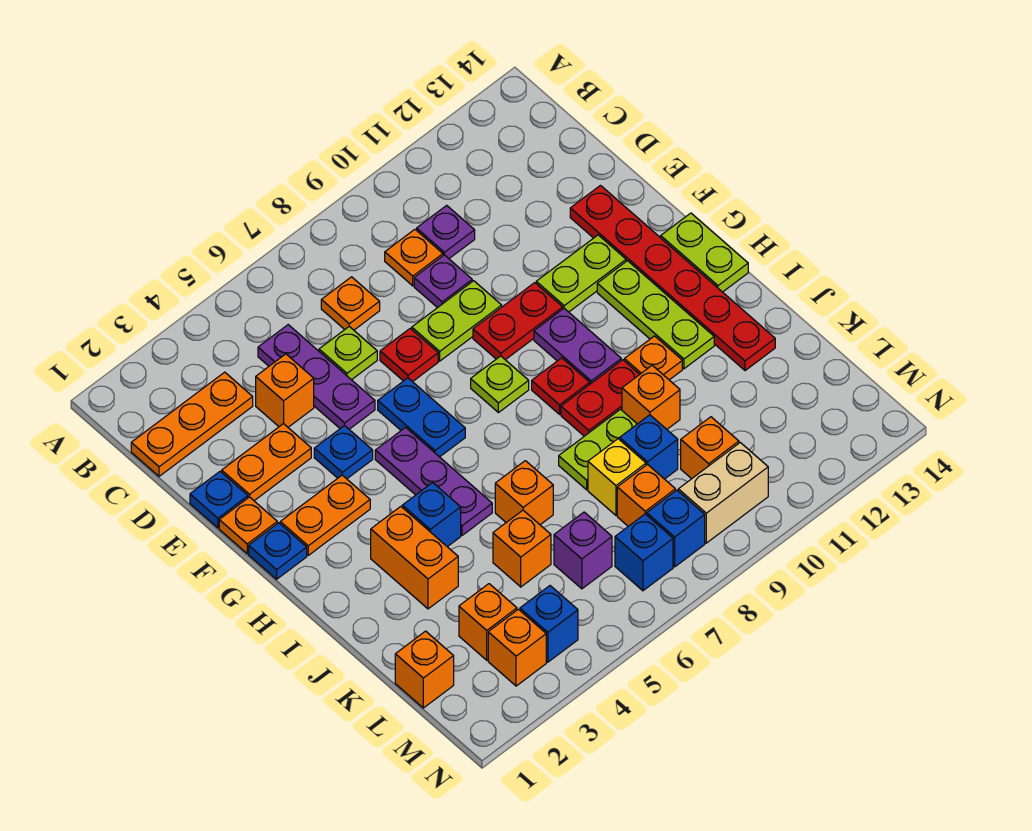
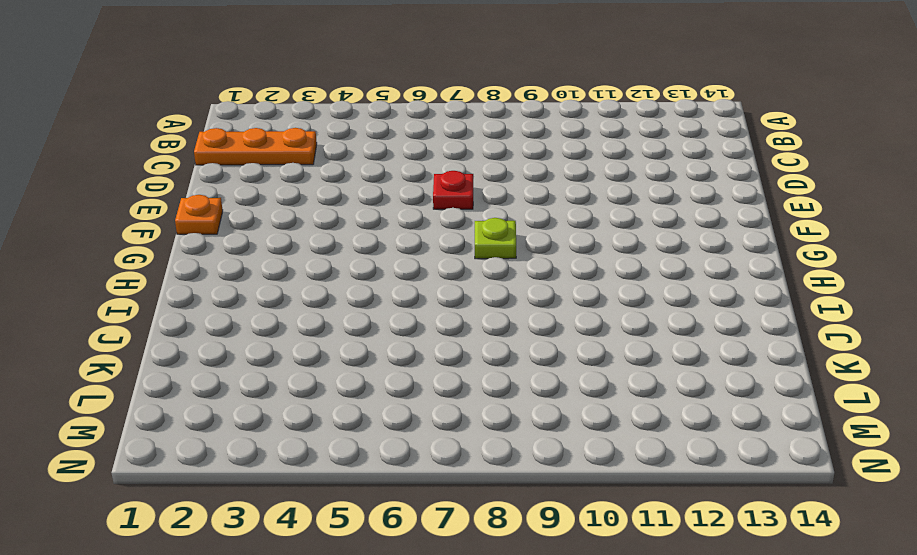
none -> purple 1x3 plate [258,325,375,429]
none -> orange 1x1 plate [321,277,380,330]
none -> orange 1x1 plate [385,229,443,286]
none -> purple 1x1 plate [417,205,475,258]

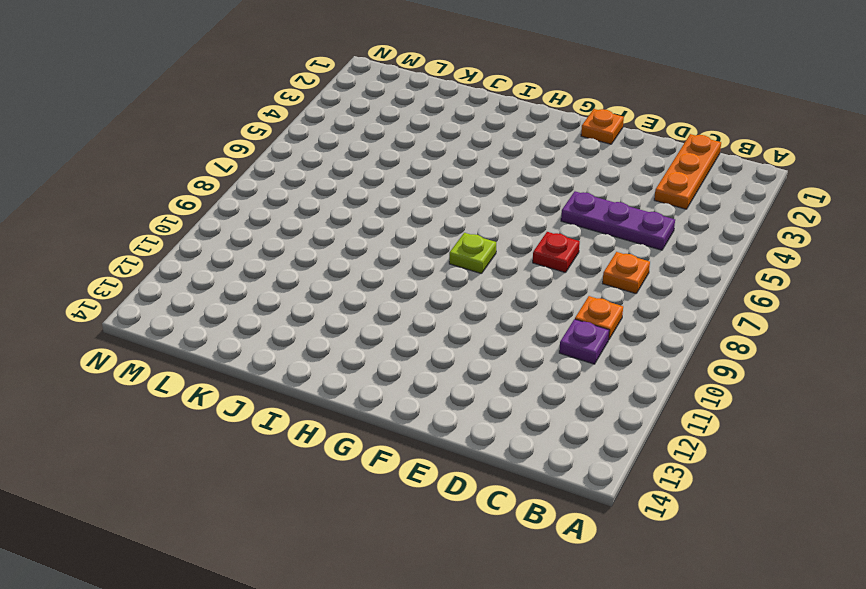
none -> orange 1x1 brick [256,354,314,427]
none -> lime 1x1 plate [319,327,377,380]
none -> purple 1x1 plate [414,255,472,308]
none -> blue 1x1 plate [190,472,248,528]

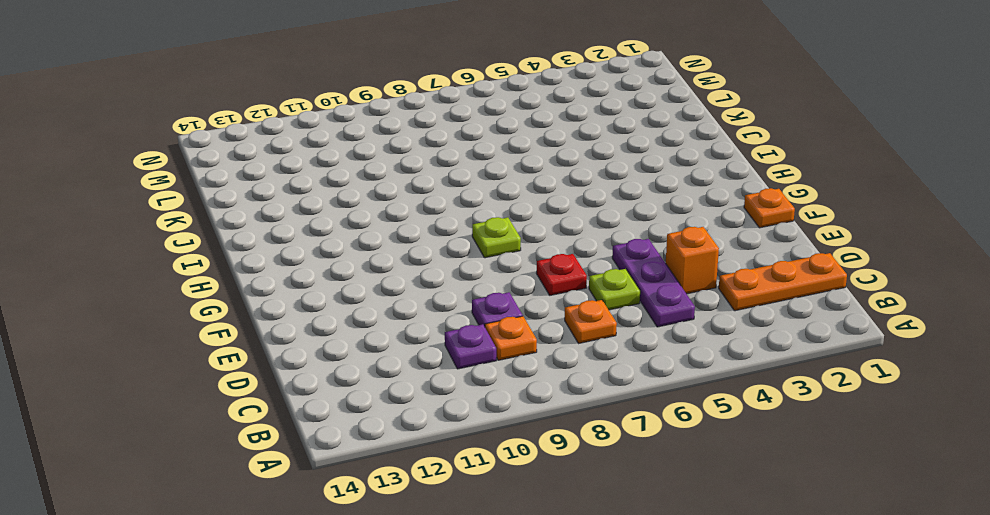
none -> blue 1x1 plate [190,472,248,528]
none -> orange 1x2 plate [222,424,311,501]
none -> lime 1x2 plate [412,281,502,361]
none -> red 1x6 plate [570,186,775,371]

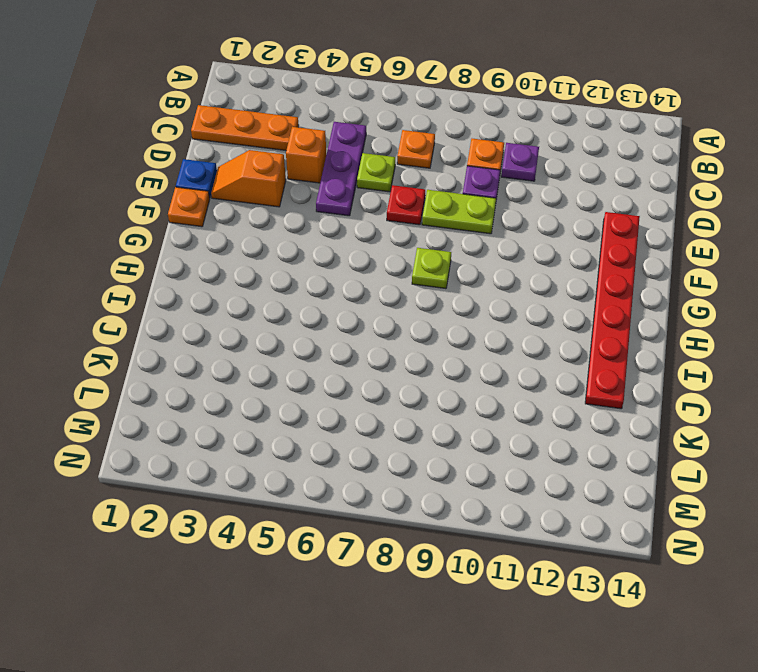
orange 1x2 slope [211,150,286,207] -> orange 1x2 plate [222,424,311,501]
none -> blue 1x1 plate [314,425,373,479]
none -> blue 1x2 plate [378,378,465,457]
none -> red 1x2 plate [473,283,563,360]
none -> lime 1x2 plate [536,235,626,312]

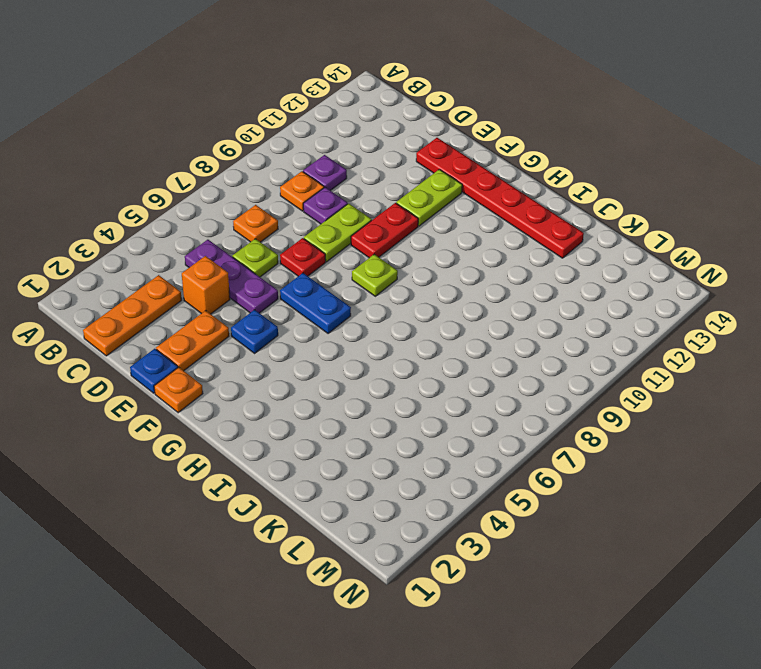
none -> blue 1x1 plate [249,523,307,579]
none -> orange 1x2 plate [280,475,370,555]
none -> purple 1x3 plate [375,427,492,535]
none -> purple 1x2 plate [534,309,621,384]

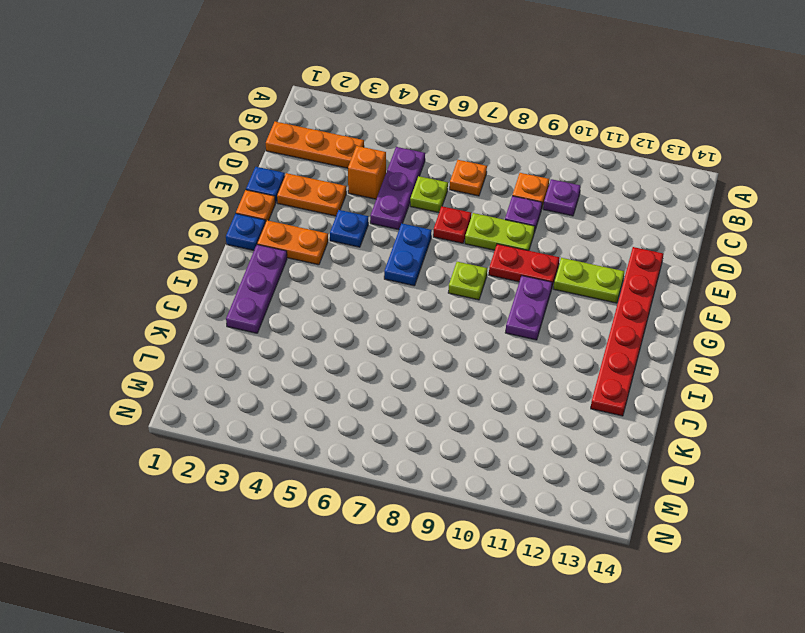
purple 1x3 plate [226,245,287,333] -> purple 1x3 plate moved to [375,427,492,535]
none -> lime 1x3 plate [597,261,714,369]
none -> lime 1x2 plate [661,213,748,292]
none -> red 1x1 plate [532,358,590,414]
none -> orange 1x2 brick [371,507,458,609]

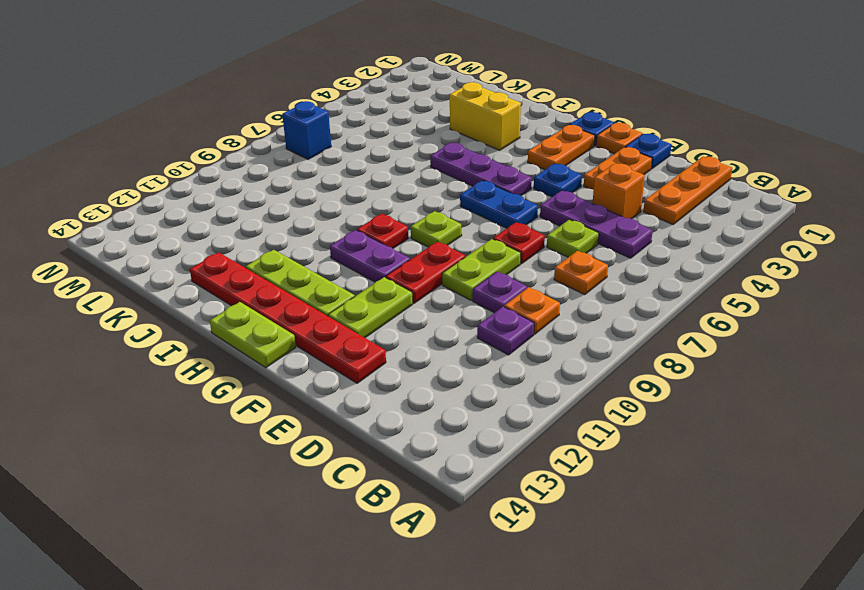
yellow 1x2 brick [450,82,521,150] -> orange 1x2 brick [371,507,458,609]
none -> blue 1x1 brick [402,483,461,547]
none -> red 1x2 plate [561,360,640,436]
none -> orange 1x1 plate [624,336,682,380]
none -> orange 1x1 brick [495,461,553,525]

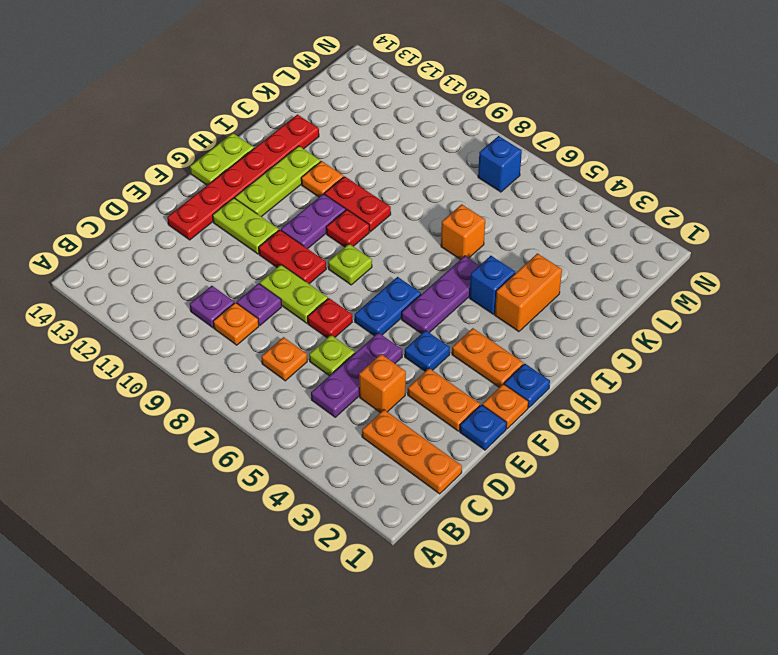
none -> lime 1x2 plate [559,409,637,490]
none -> orange 1x1 brick [622,365,680,429]
none -> orange 1x1 brick [493,510,551,587]
none -> yellow 1x1 brick [588,439,646,515]

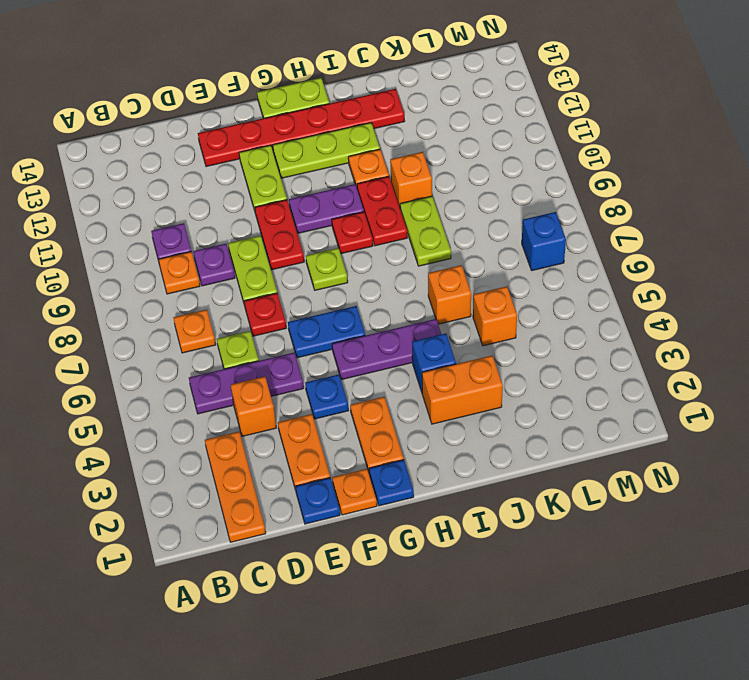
none -> yellow 1x1 brick [588,439,646,515]
none -> blue 1x1 brick [620,415,678,479]
none -> orange 1x1 brick [395,631,454,708]
none -> orange 1x1 brick [459,584,517,660]

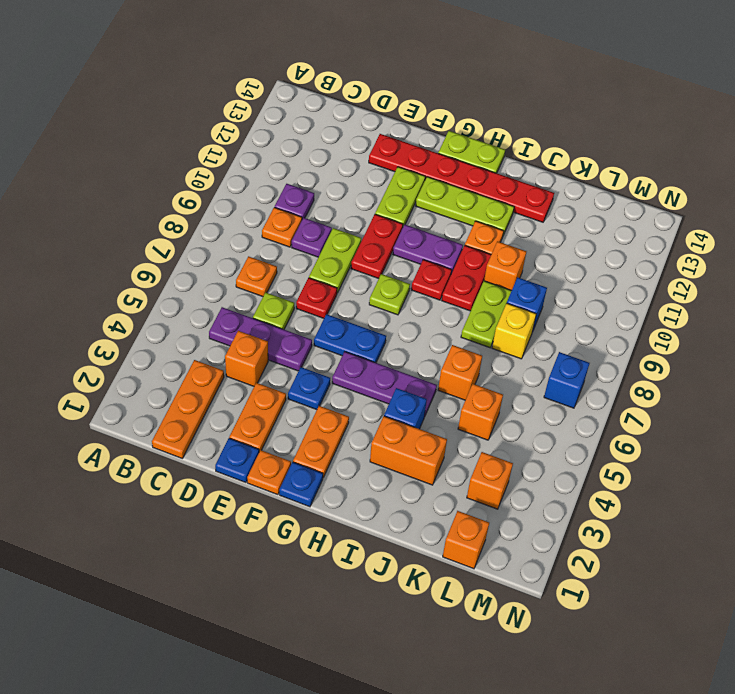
none -> purple 1x1 brick [554,512,612,589]
none -> orange 1x1 brick [617,464,675,526]
none -> orange 1x1 brick [681,417,739,479]
none -> orange 1x1 brick [488,609,546,686]

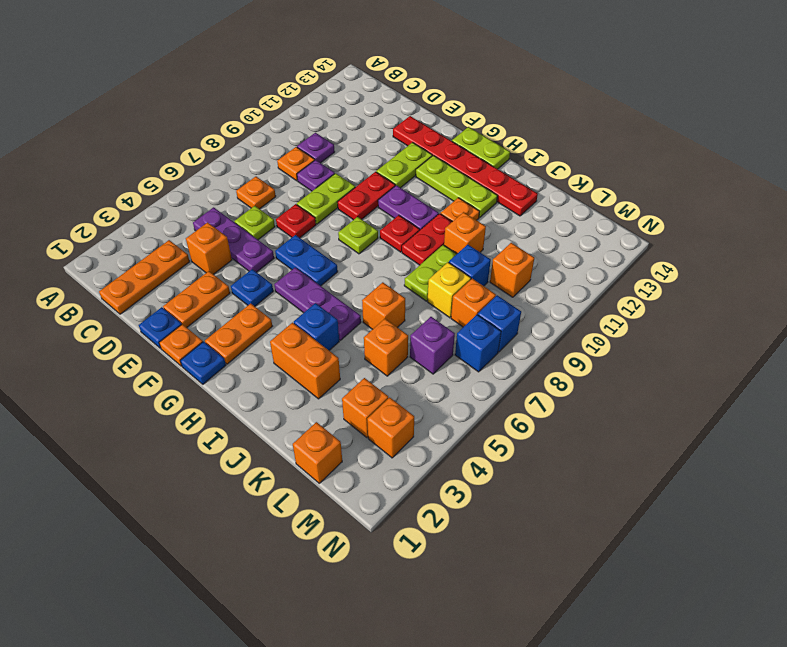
none -> blue 1x1 brick [520,586,578,662]
none -> tan 1x2 brick [678,443,768,543]

